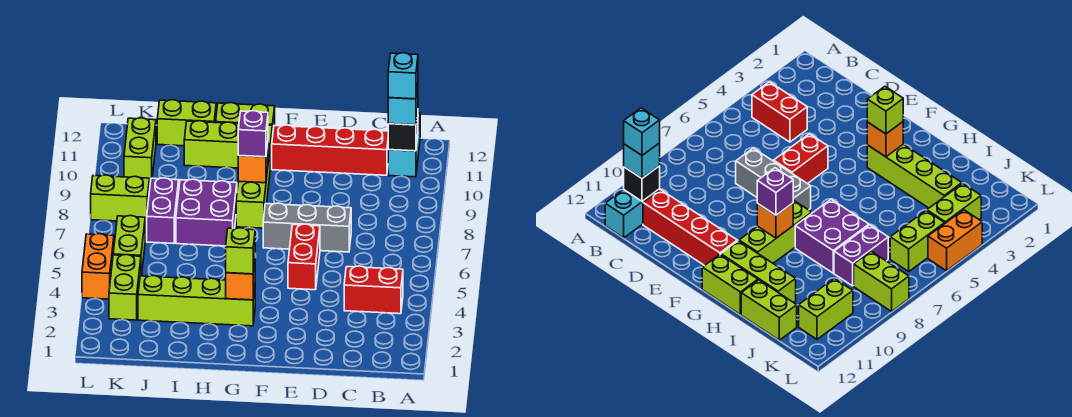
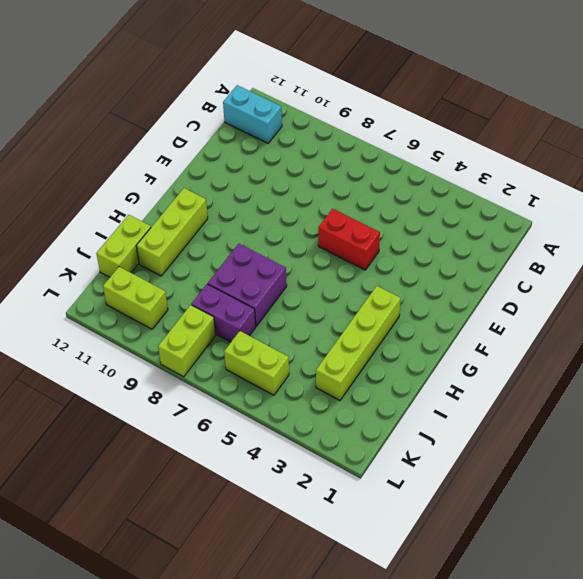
none -> red 1x2 brick [344,266,403,314]
none -> red 1x4 brick [272,125,388,175]
none -> grey 1x3 brick [263,203,351,252]

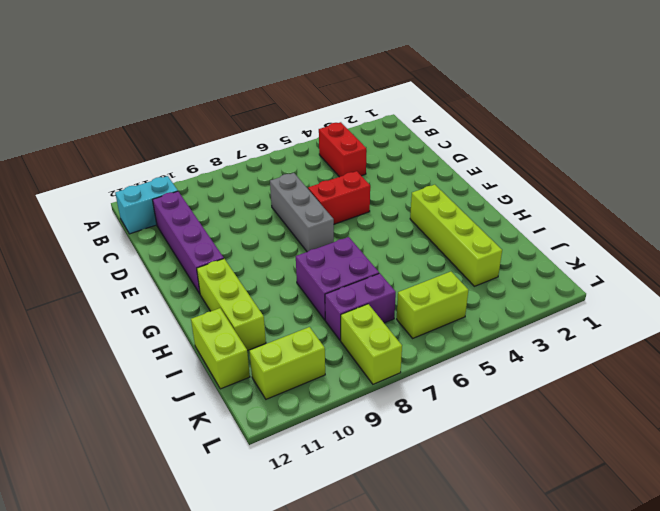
purple 1x4 brick [153,191,224,294] -> red 1x4 brick [272,125,388,175]
none -> lime 1x3 brick [236,145,270,228]
none -> lime 1x2 brick [216,103,275,137]
none -> lime 1x2 brick [109,255,141,320]

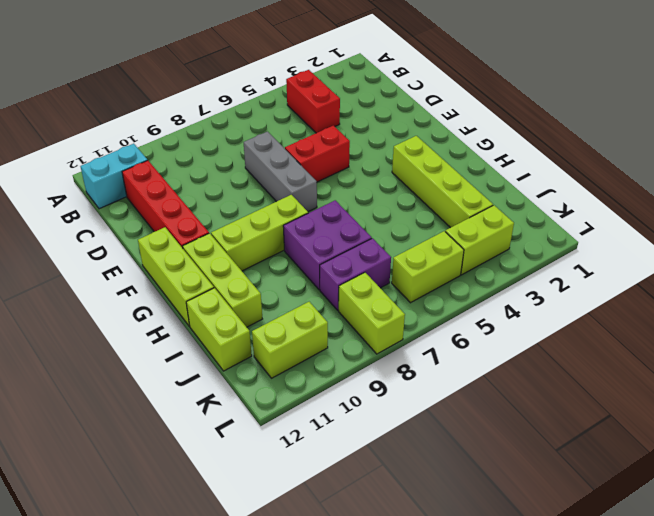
lime 1x3 brick [138,227,214,326] -> lime 1x2 brick [216,103,275,137]
none -> orange 1x2 brick [82,234,114,299]
none -> black 1x1 brick [388,112,418,151]
none -> orange 1x1 brick [226,263,255,300]

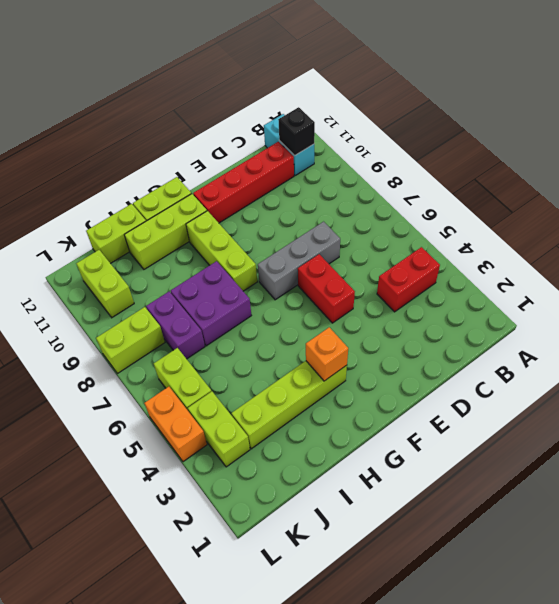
none -> orange 1x1 brick [238,144,268,183]
none -> cyan 1x1 brick [388,86,418,125]
none -> lime 1x1 brick [226,228,255,274]

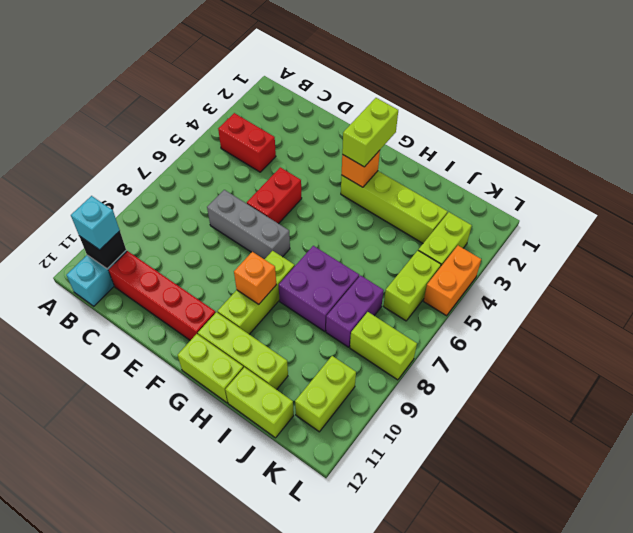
lime 1x2 brick [342,98,398,167] -> lime 1x1 brick [226,228,255,274]
none -> purple 1x1 brick [238,111,268,157]
none -> cyan 1x1 brick [388,53,418,99]

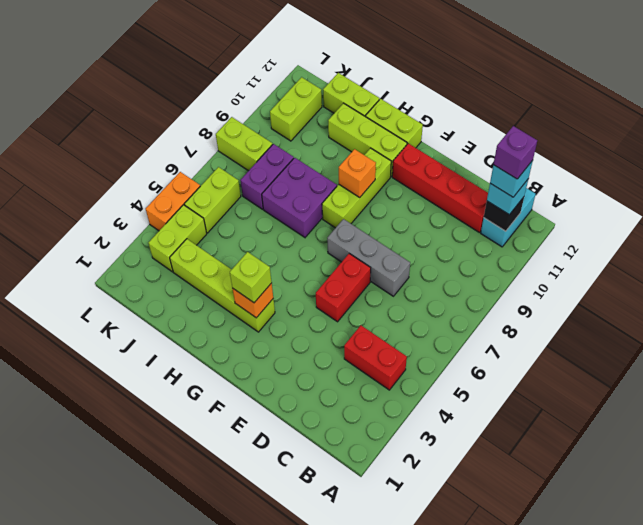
purple 1x1 brick [493,126,537,179] -> purple 1x1 brick moved to [238,111,268,157]

